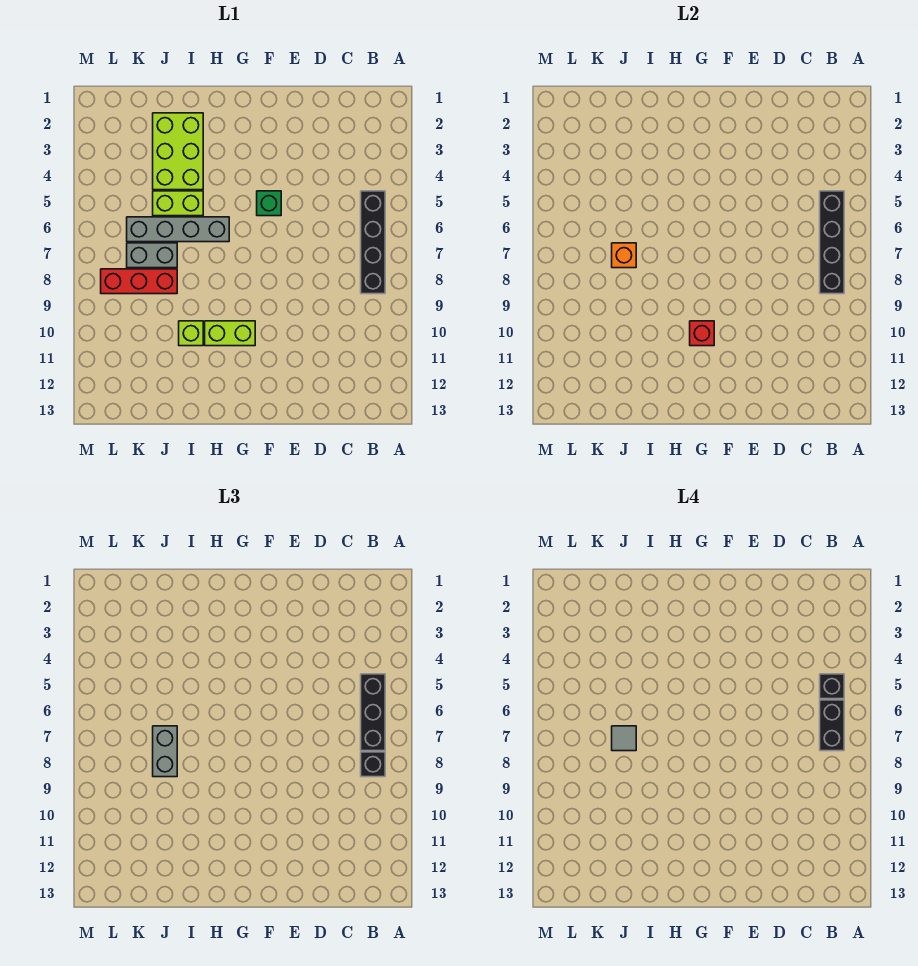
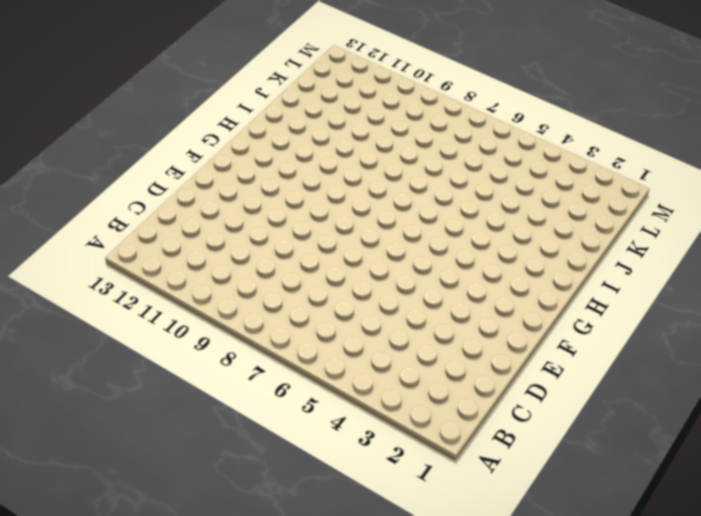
none -> black 1x4 brick [361,191,385,294]
none -> green 1x1 brick [257,191,281,216]
none -> lime 1x2 brick [205,321,255,346]

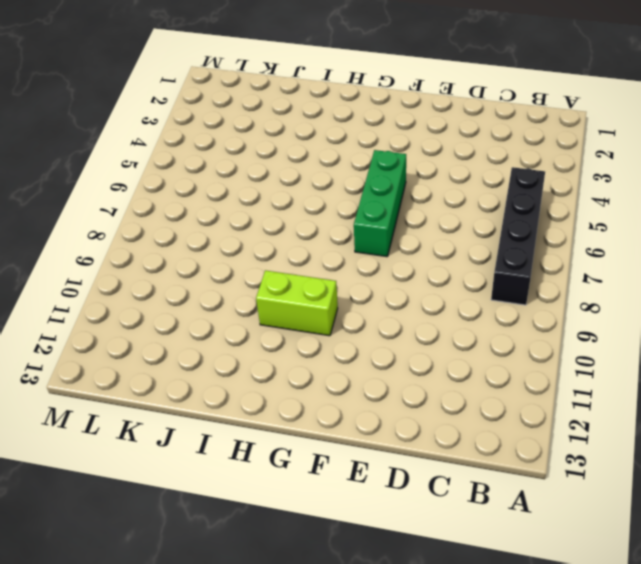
green 1x3 brick [354,150,406,257] -> green 1x1 brick [257,191,281,216]
none -> grey 1x4 brick [127,217,229,242]
none -> lime 2x3 brick [153,113,203,190]
none -> lime 1x2 brick [153,191,203,216]

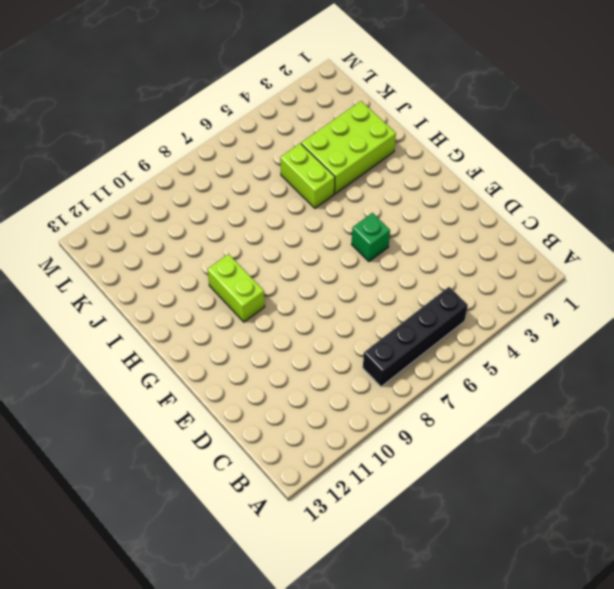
none -> grey 1x4 brick [127,217,229,242]
none -> lime 1x1 brick [179,321,203,346]
none -> grey 1x2 brick [127,243,177,268]

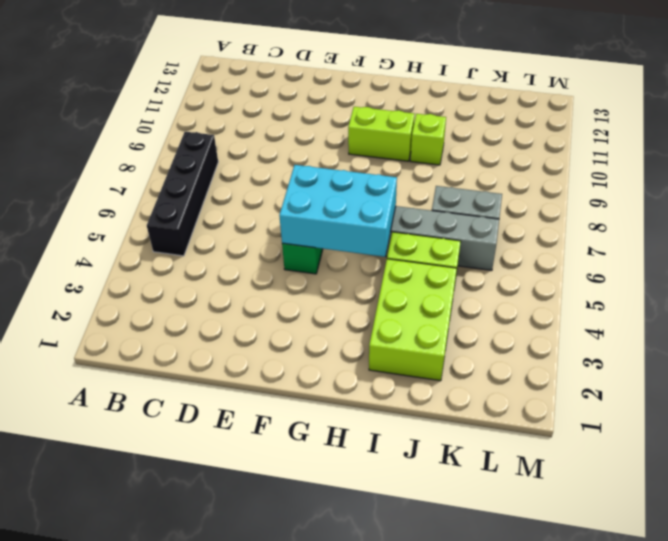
cyan 2x3 brick [279,165,397,257] -> none
none -> red 1x3 brick [101,269,177,294]
none -> black 1x4 brick [820,191,844,294]
none -> red 1x1 brick [690,321,714,346]

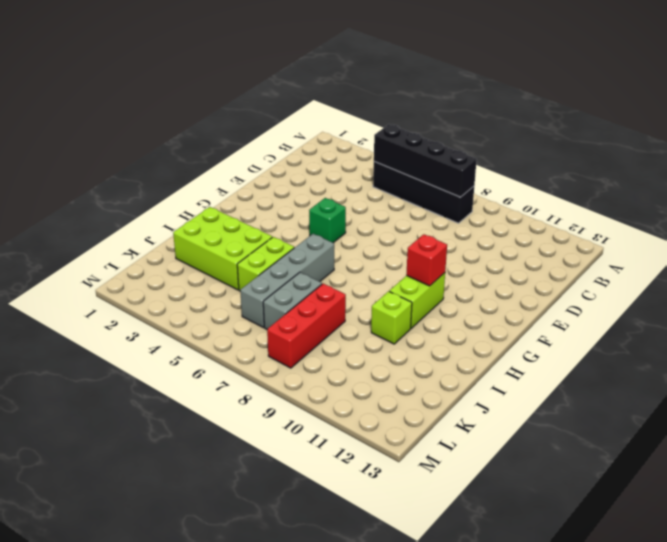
none -> orange 1x1 brick [612,243,636,268]
none -> black 1x3 brick [361,674,385,751]
none -> black 1x1 brick [361,752,385,777]

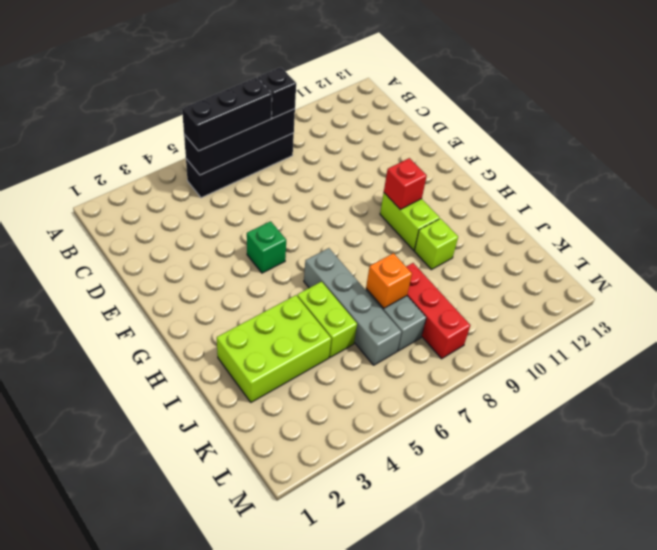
none -> grey 1x2 brick [153,726,177,777]
none -> black 1x1 brick [820,674,844,699]
none -> black 1x2 brick [820,700,844,751]

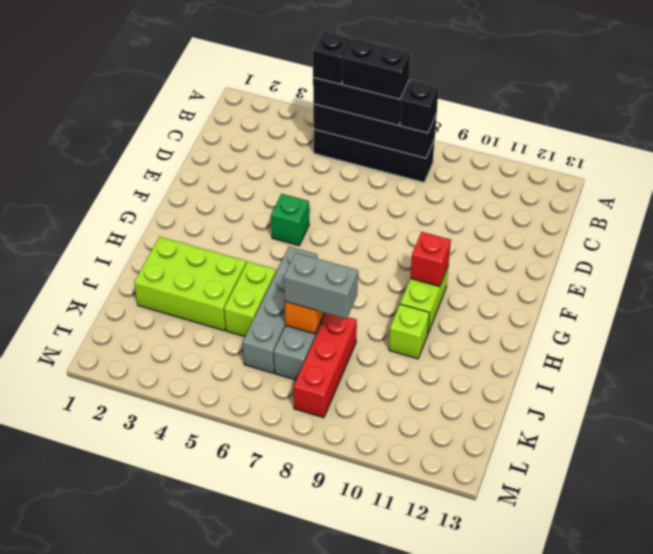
none -> grey 1x1 tile [612,726,636,751]

